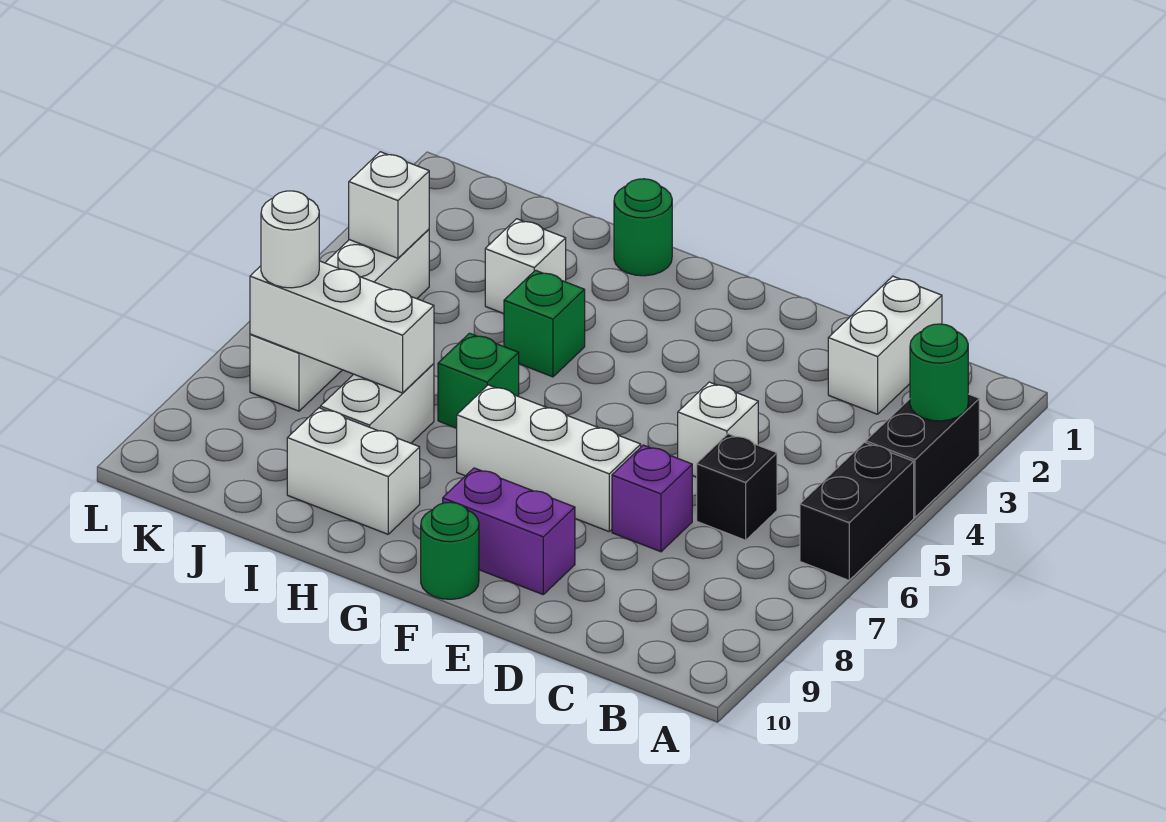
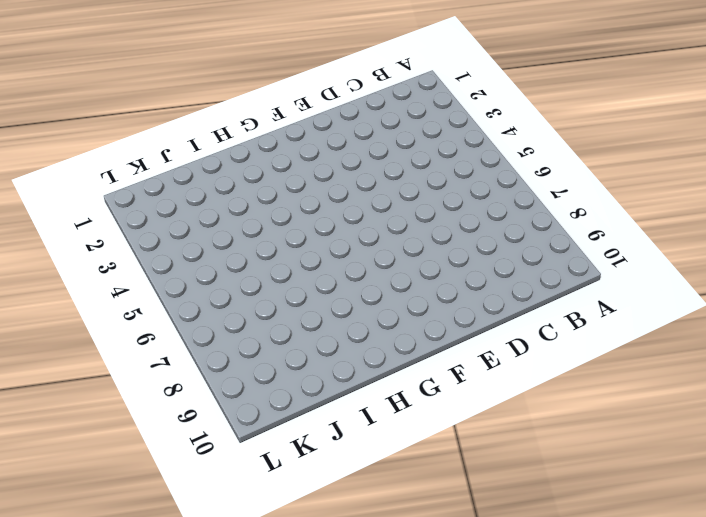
none -> black 1x2 brick [866,394,979,517]
none -> black 1x2 brick [800,442,914,580]
none -> white 1x2 brick [828,276,942,414]

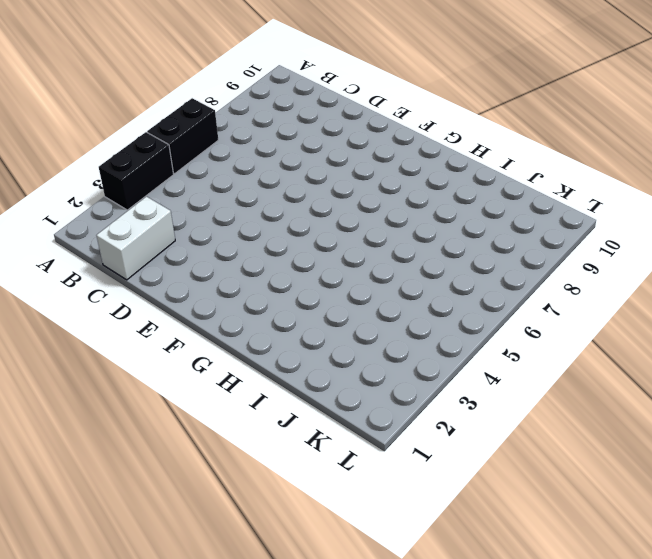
none -> black 1x1 brick [697,434,777,540]
none -> white 1x1 brick [678,382,758,477]
none -> purple 1x1 brick [612,445,692,552]

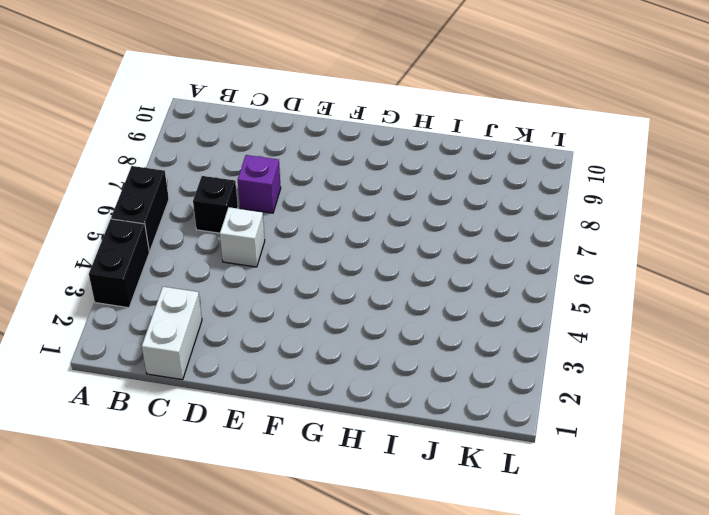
none -> white 1x3 brick [457,385,641,531]
none -> purple 1x2 brick [443,468,575,594]
none -> green 1x1 round brick [421,502,479,599]

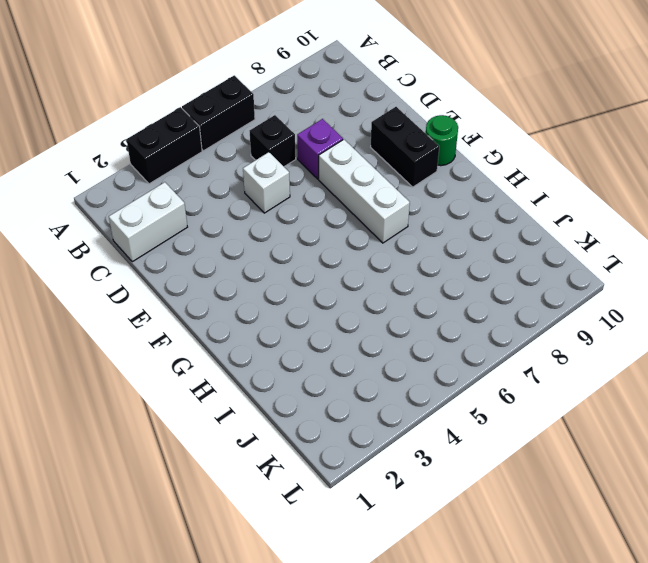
black 1x2 brick [371,107,439,187] -> purple 1x2 brick [443,468,575,594]
none -> green 1x1 round brick [614,179,672,276]
none -> green 1x1 brick [504,270,585,377]
none -> green 1x1 brick [438,333,519,428]

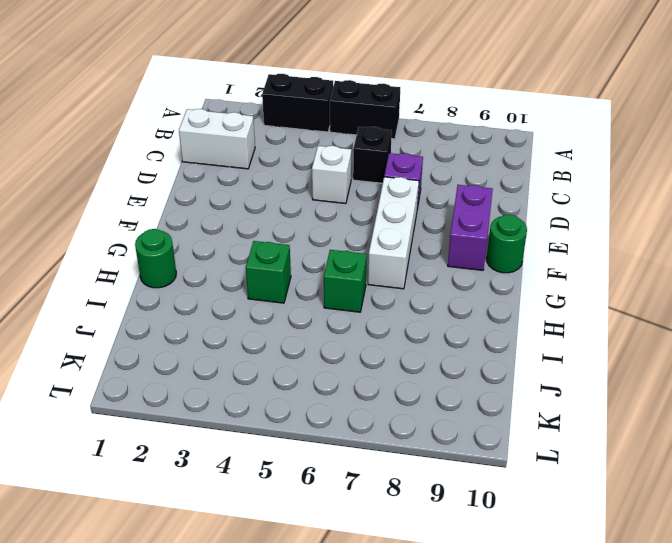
none -> white 1x2 brick [287,408,420,534]
none -> white 1x1 brick [485,219,566,314]
none -> white 1x2 brick [320,364,434,443]

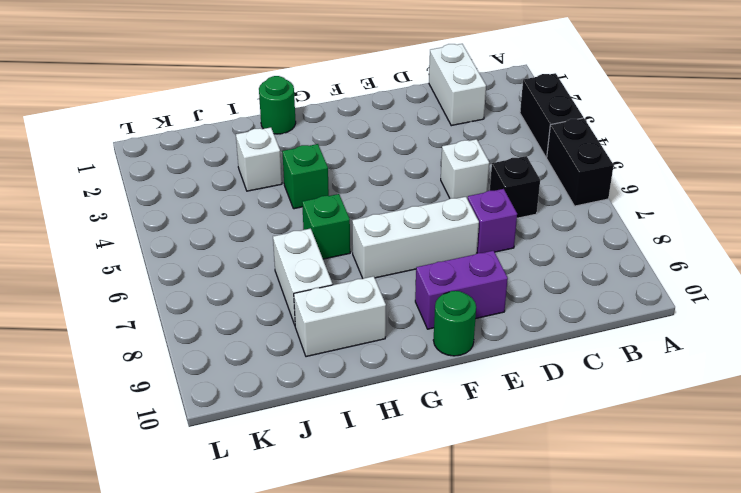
none -> white 1x4 brick [250,229,429,411]
none -> green 1x1 round brick [910,324,968,421]
none -> white 1x3 brick [250,261,434,393]

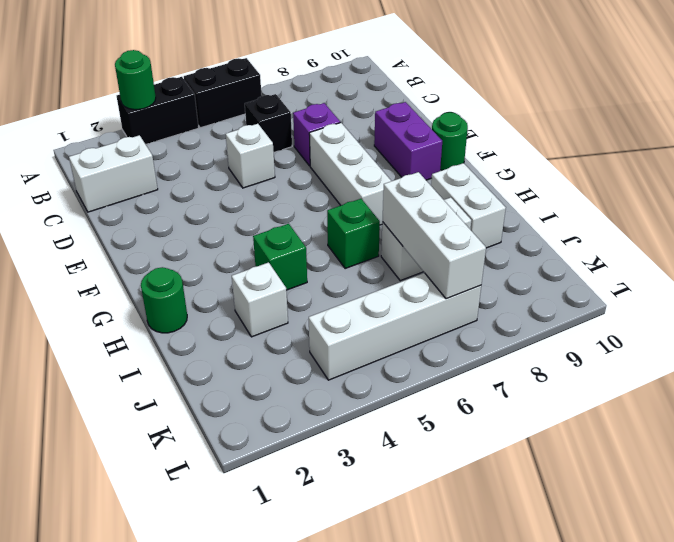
none -> white 1x1 brick [349,152,429,258]
none -> white 1x1 round brick [261,191,319,288]

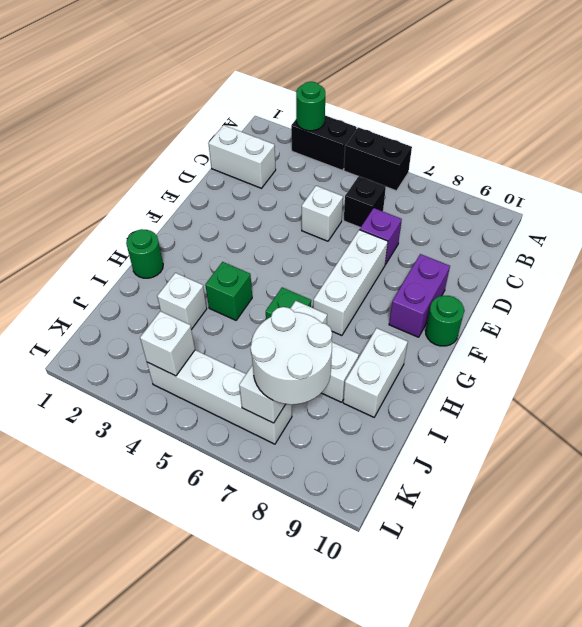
white 2x2 round brick [250,307,332,405] -> white 1x1 round brick [261,191,319,288]

